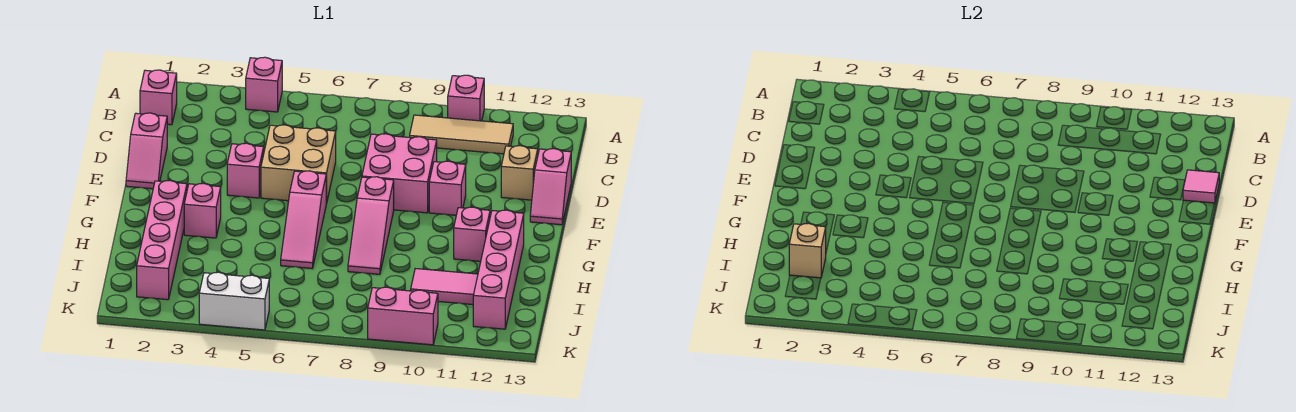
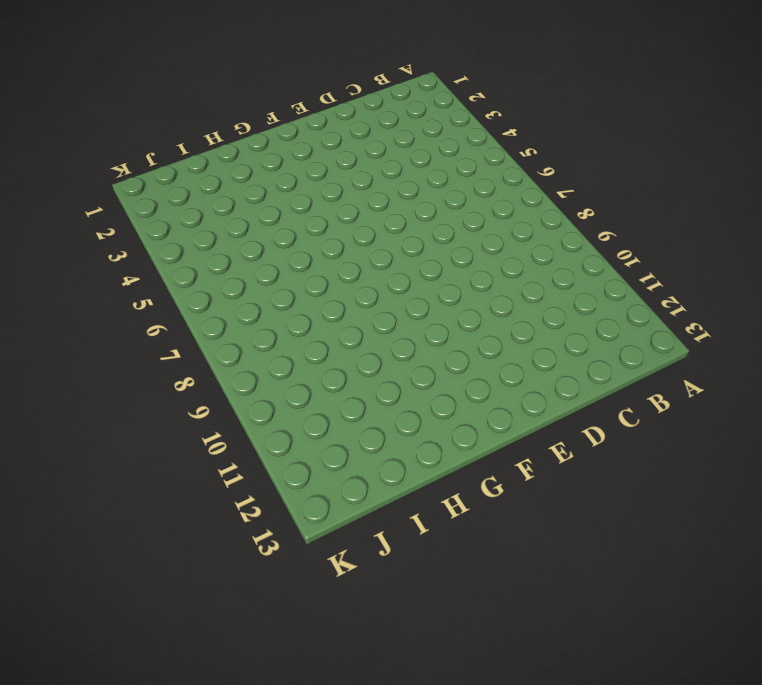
none -> pink 1x1 brick [246,57,282,112]
none -> pink 1x1 brick [448,75,484,121]
none -> pink 1x1 brick [140,70,177,125]

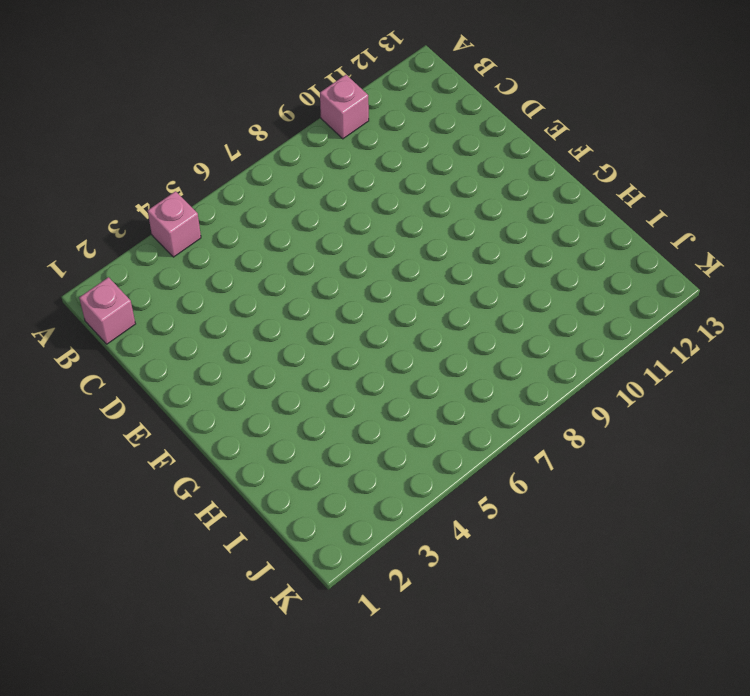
none -> tan 1x3 tile [410,115,513,154]
none -> pink 1x2 slope [126,113,167,189]
none -> tan 2x2 brick [261,125,336,204]

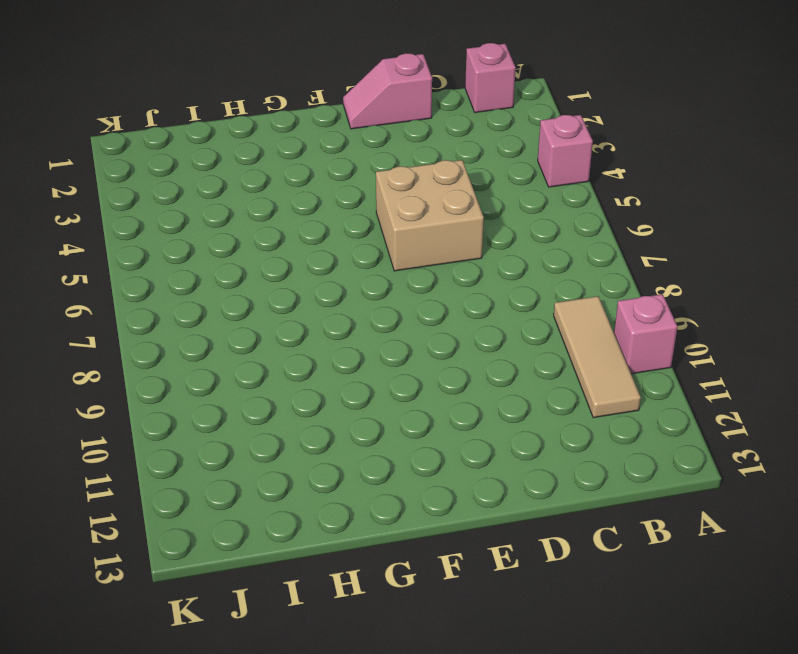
none -> pink 2x2 brick [362,134,437,213]
none -> tan 1x1 brick [501,146,538,200]
none -> pink 1x2 slope [530,149,571,225]

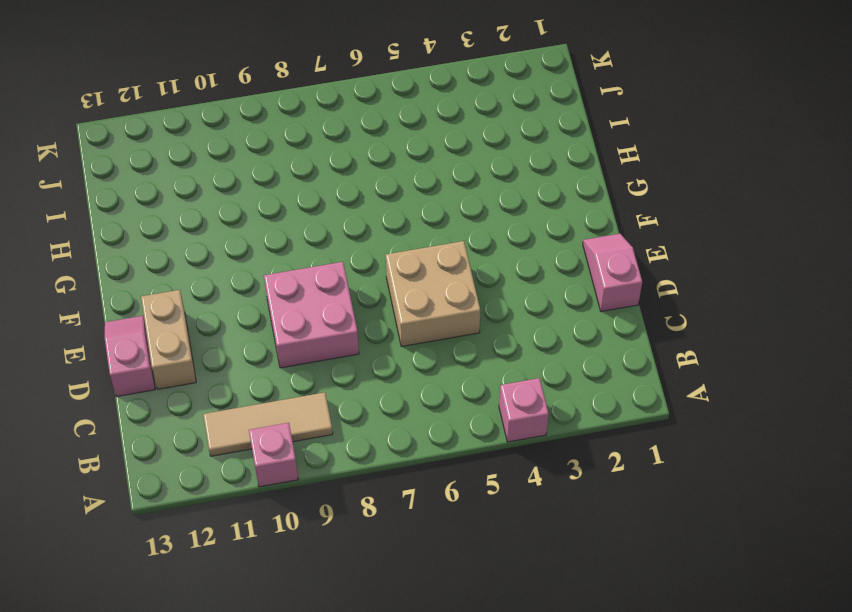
tan 1x2 brick [141,290,196,389] -> tan 1x1 brick [501,146,538,200]
none -> pink 1x1 brick [140,70,177,125]
none -> pink 1x1 brick [227,143,264,198]
none -> pink 1x1 brick [429,161,466,215]

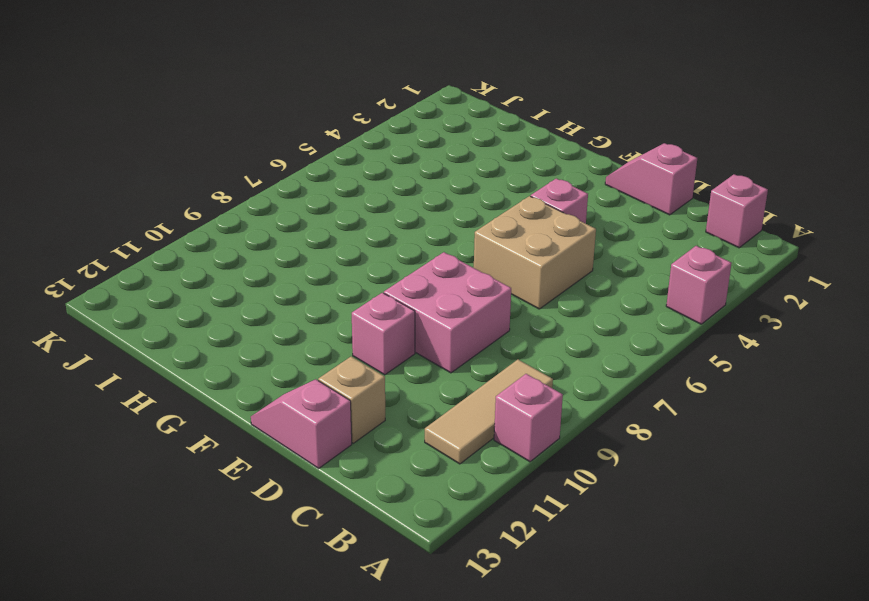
none -> pink 1x3 slope [281,171,326,268]
none -> pink 1x3 slope [348,177,394,274]
none -> pink 1x4 brick [137,181,187,300]

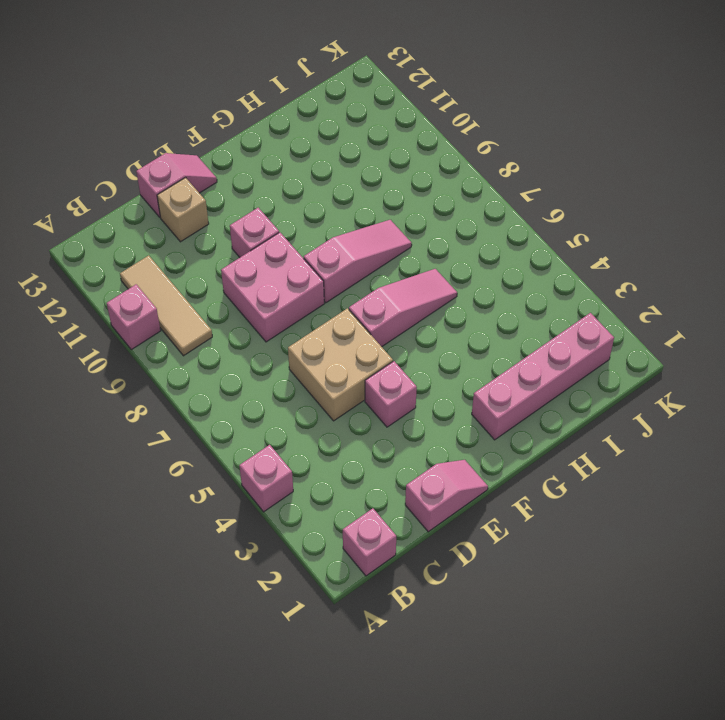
none -> pink 1x1 brick [184,183,221,238]
none -> pink 1x1 brick [454,207,490,261]
none -> pink 1x4 brick [473,210,524,329]

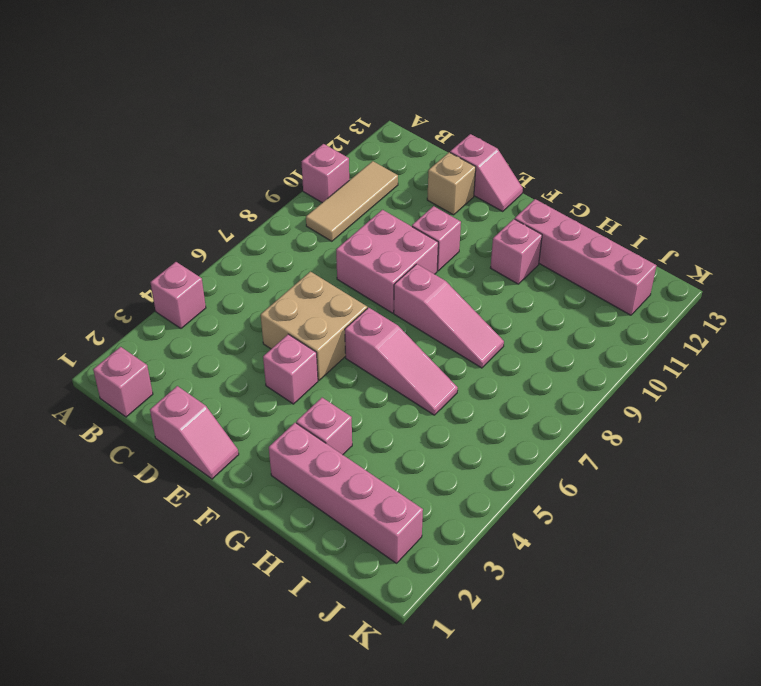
none -> pink 1x2 tile [411,269,478,305]
none -> white 1x2 brick [199,272,269,330]
none -> pink 1x2 brick [368,287,438,345]

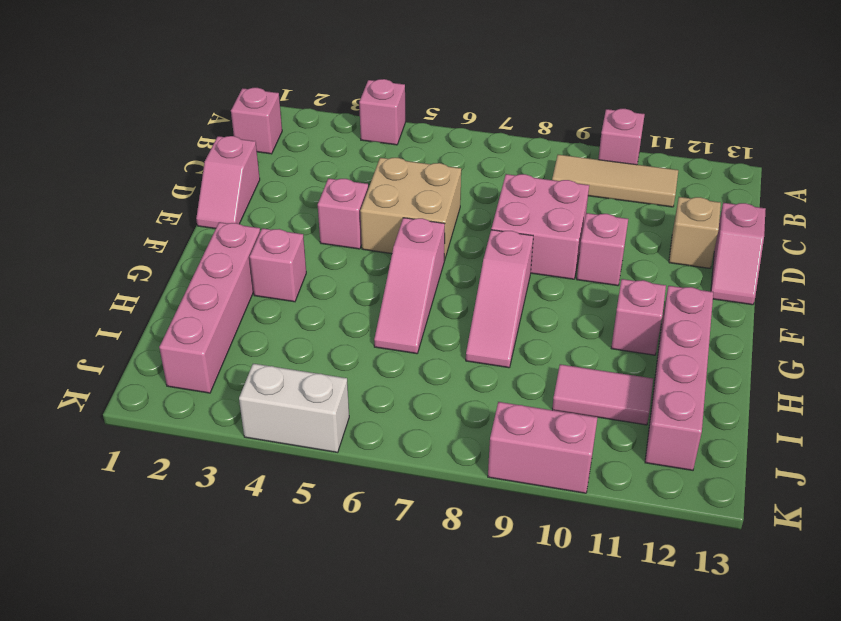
none -> pink 1x1 tile [1183,170,1219,203]
none -> tan 1x1 brick [789,223,826,278]

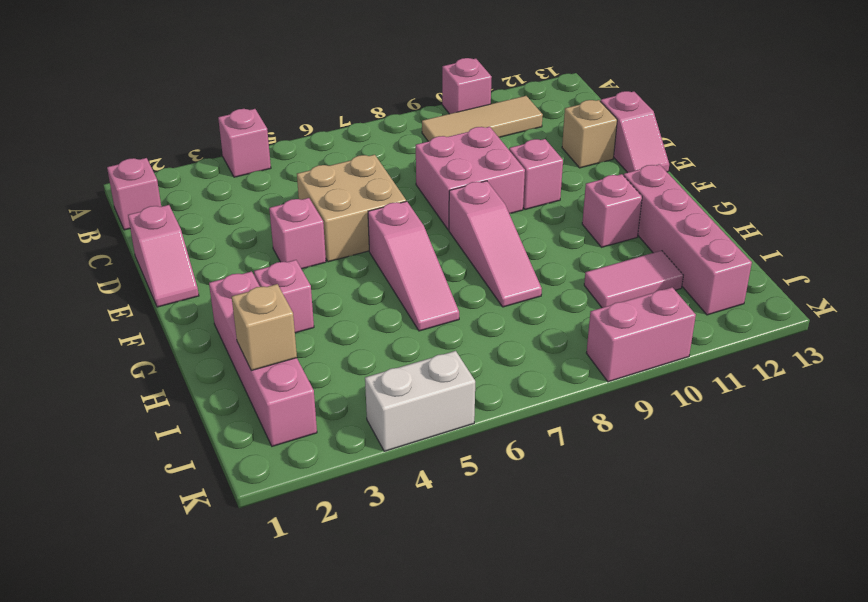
none -> pink 1x1 tile [1183,170,1219,203]

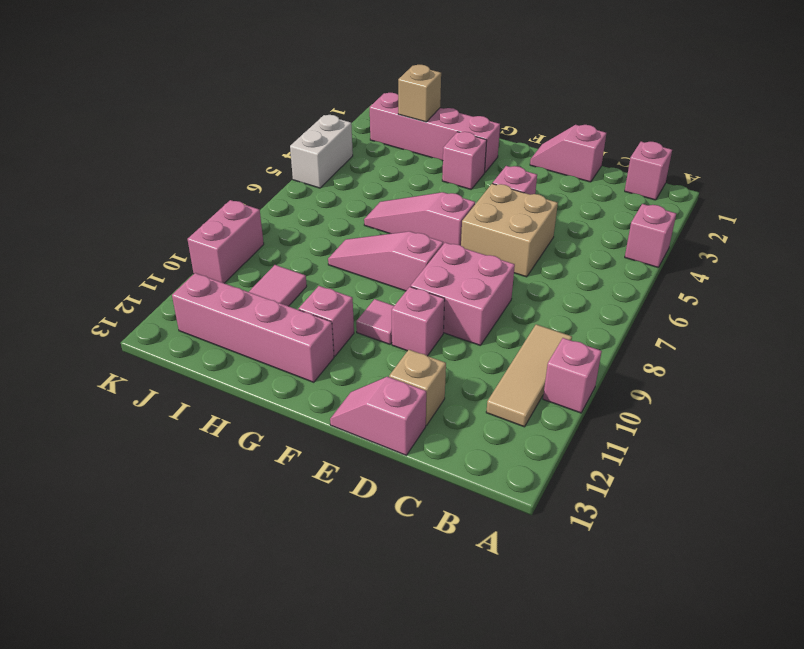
pink 1x1 tile [356,299,394,344] -> pink 1x1 tile moved to [1183,170,1219,203]

